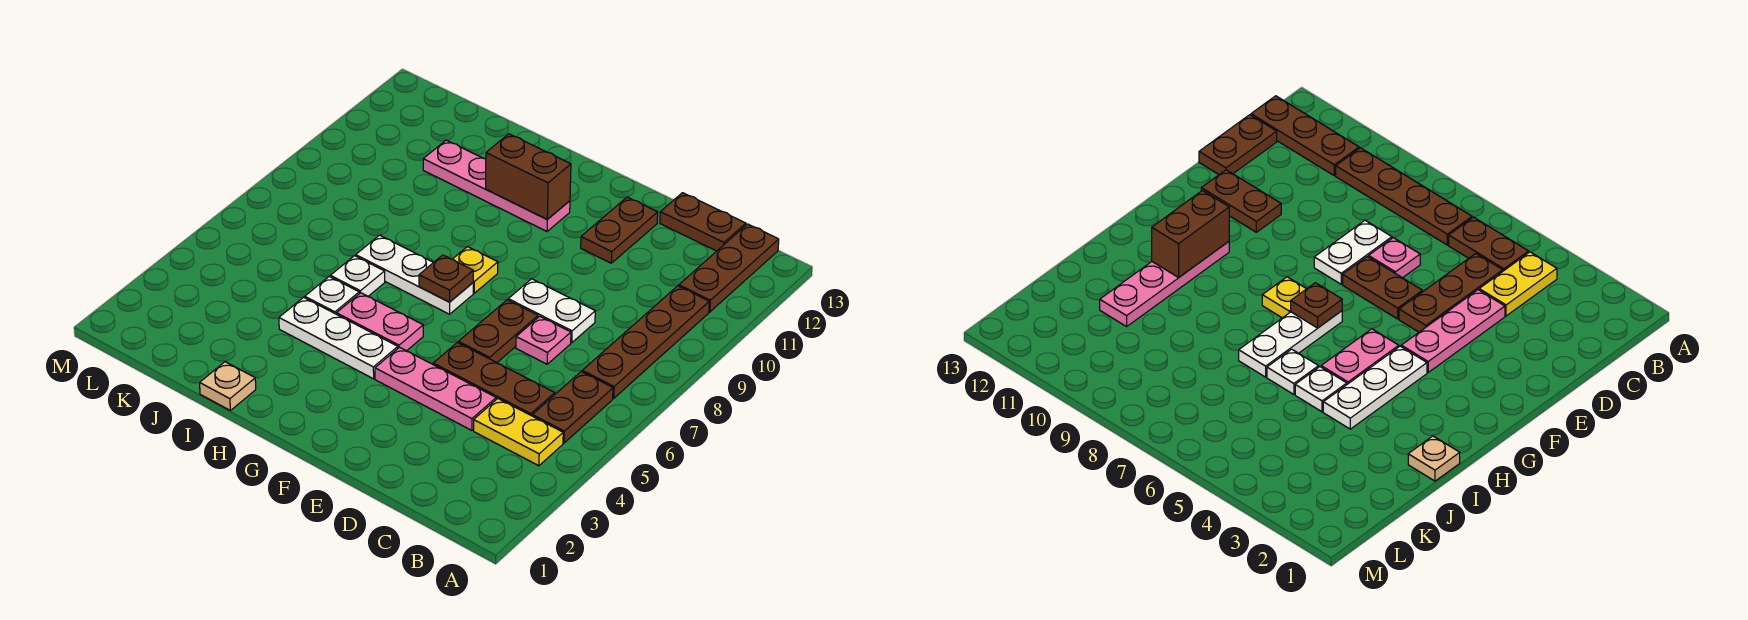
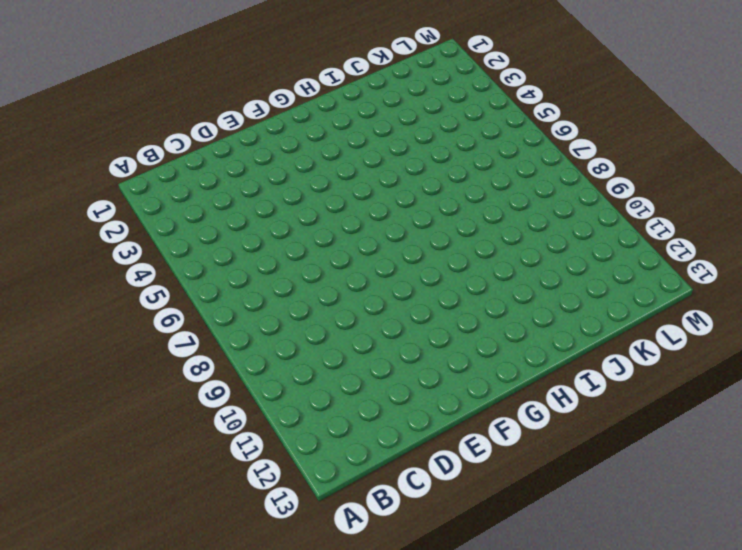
none -> yellow 1x2 plate [474,399,563,466]
none -> brown 1x2 plate [532,372,613,443]
none -> brown 1x4 plate [582,286,709,398]

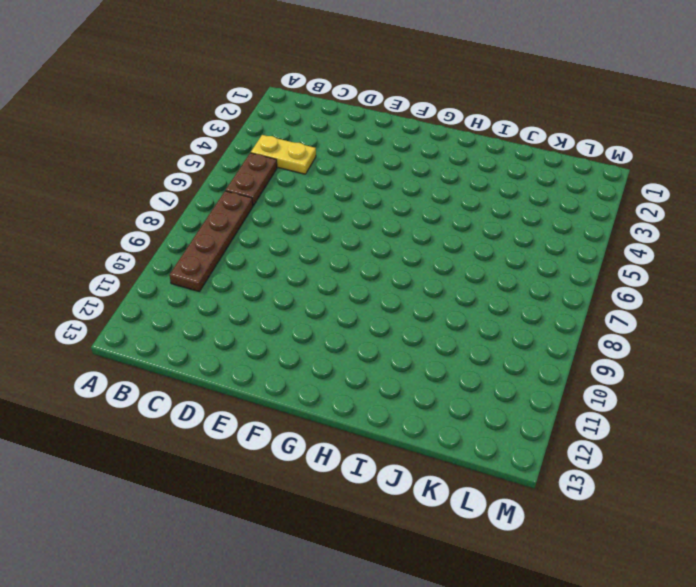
none -> brown 1x3 plate [679,224,779,312]
none -> brown 1x3 plate [433,342,555,416]
none -> brown 1x2 plate [660,193,746,251]

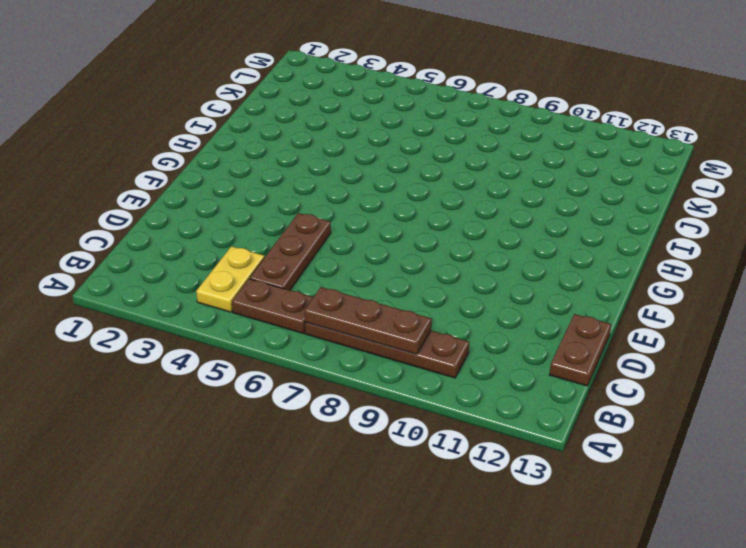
brown 1x3 plate [305,287,432,354] -> brown 1x3 plate moved to [679,224,779,312]
none -> pink 1x3 plate [375,347,496,430]
none -> pink 1x1 plate [516,316,571,364]
none -> white 1x2 plate [508,279,595,343]

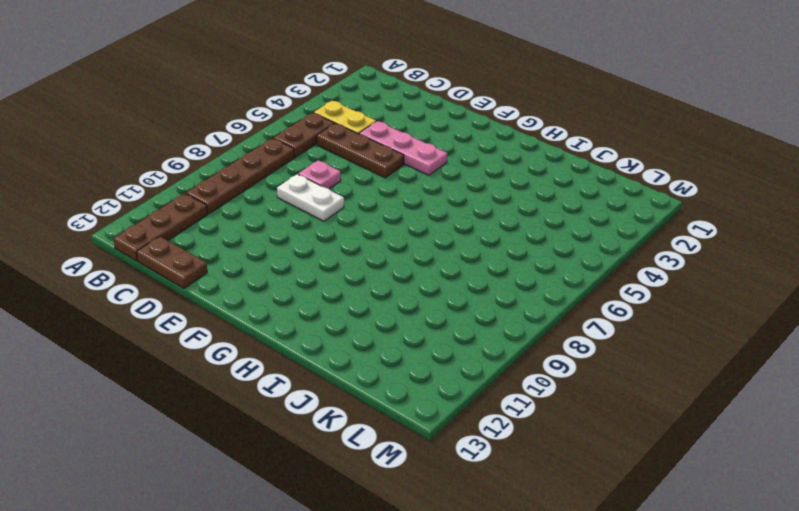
none -> brown 1x2 plate [458,300,538,363]
none -> brown 1x2 plate [581,197,658,263]
none -> white 1x3 plate [279,297,398,379]

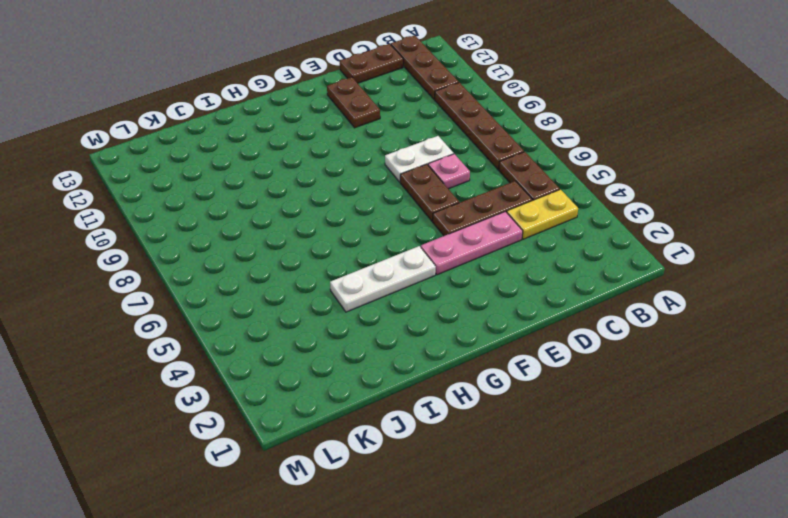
none -> pink 1x2 plate [336,293,423,351]
none -> white 1x3 plate [356,235,473,314]
none -> yellow 1x1 plate [453,247,498,293]

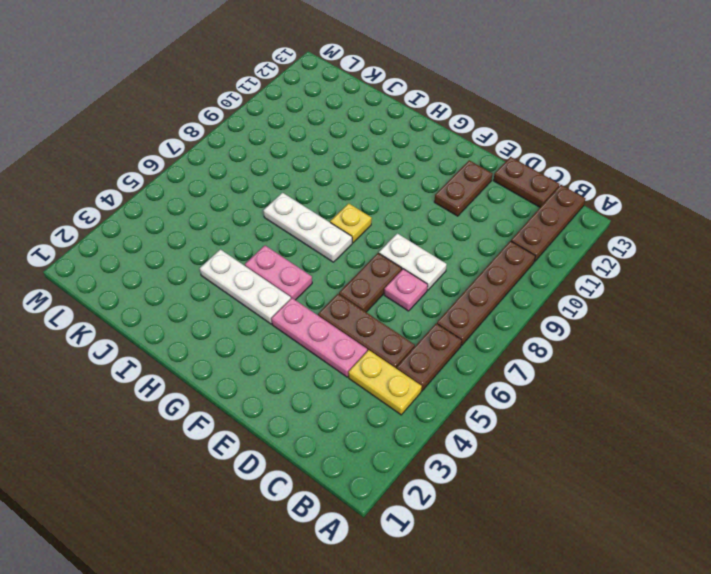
none -> pink 1x4 plate [423,140,570,231]
none -> tan 1x1 plate [200,362,256,410]
none -> white 1x1 plate [305,276,359,314]

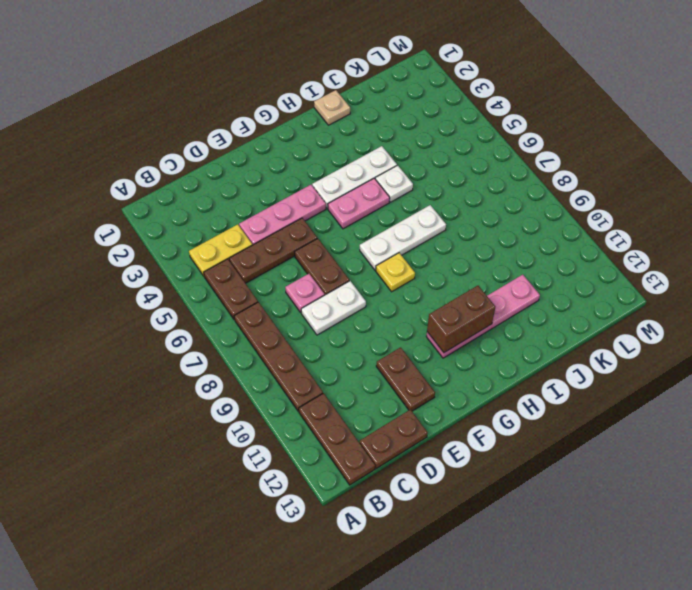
none -> white 1x1 plate [330,256,385,296]
none -> brown 1x1 plate [419,255,473,302]

